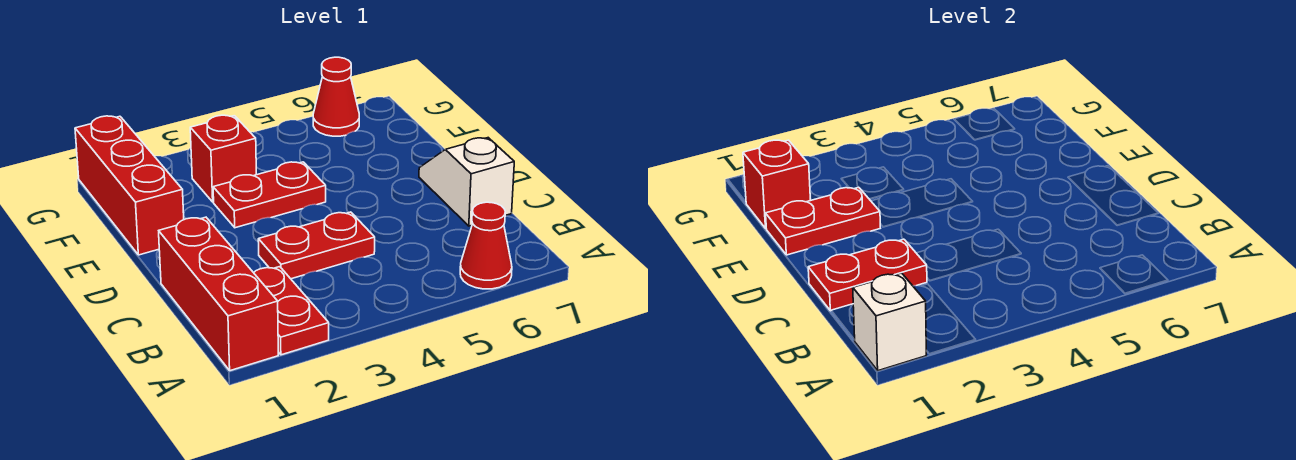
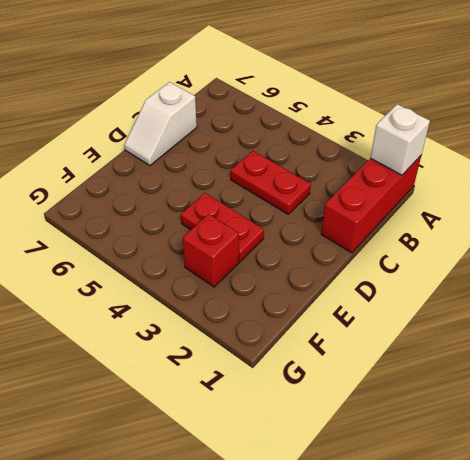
none -> red 1x2 plate [254,267,329,355]
none -> red 1x1 cone [460,202,512,289]
none -> red 1x3 brick [75,116,184,255]

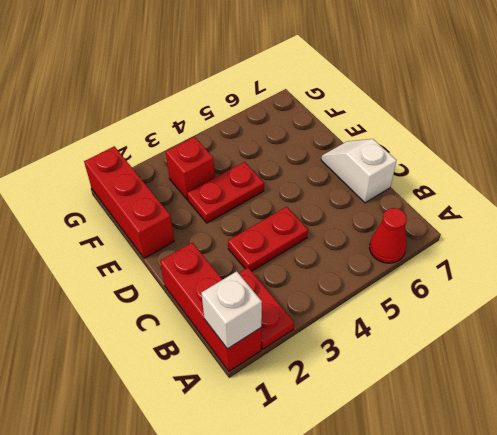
none -> red 1x1 cone [313,57,359,136]
none -> red 1x2 plate [808,239,927,311]
none -> red 1x2 plate [766,187,880,255]

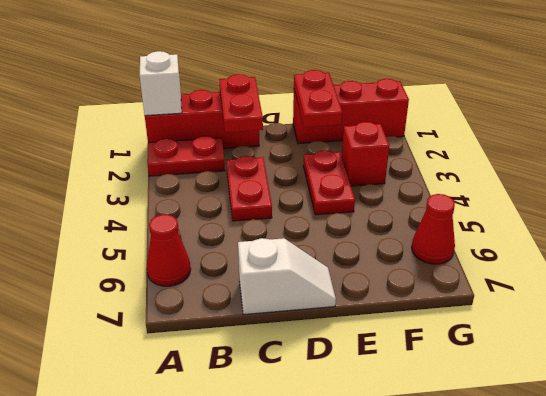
none -> red 1x1 brick [743,140,811,228]

